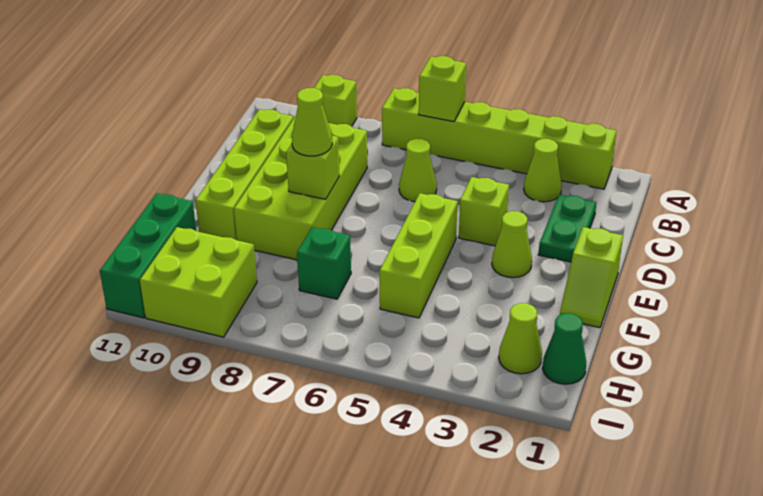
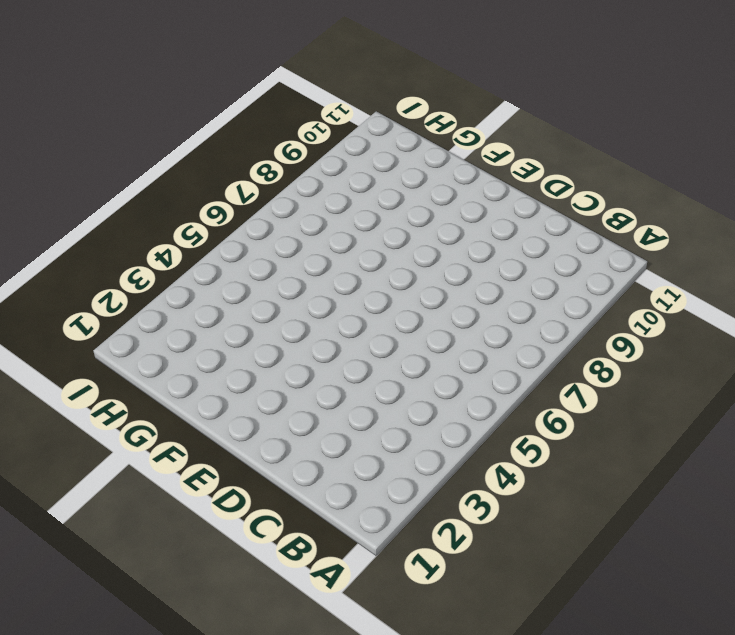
none -> lime 1x6 brick [382,88,616,189]
none -> lime 1x1 brick [314,75,357,126]
none -> lime 1x1 cone [524,139,562,202]

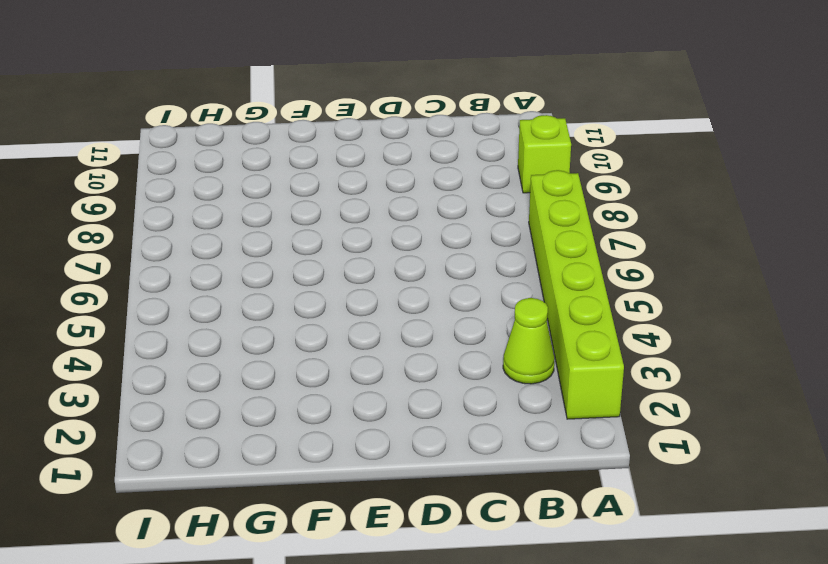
none -> green 1x2 plate [539,195,596,262]
none -> lime 1x1 cone [399,139,437,202]
none -> lime 2x4 brick [234,117,367,260]

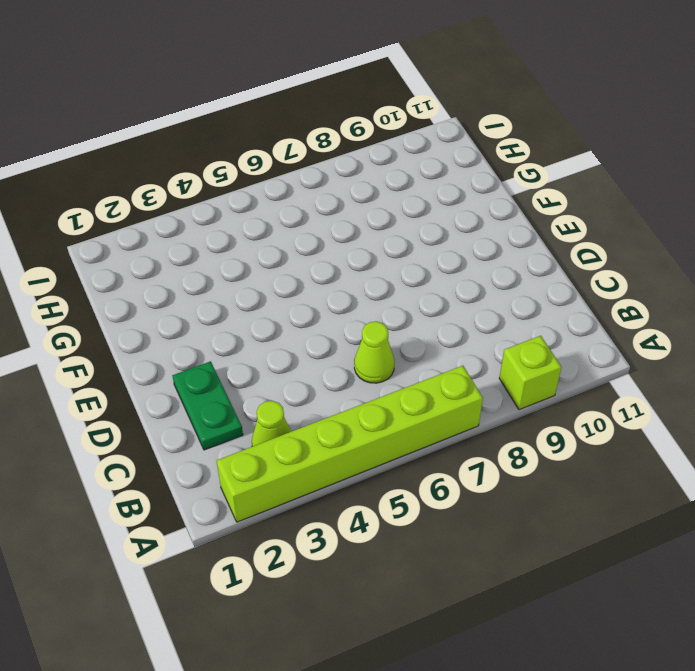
none -> lime 2x4 brick [234,117,367,260]
none -> lime 1x4 brick [195,109,294,240]
none -> lime 1x1 brick [459,177,509,246]

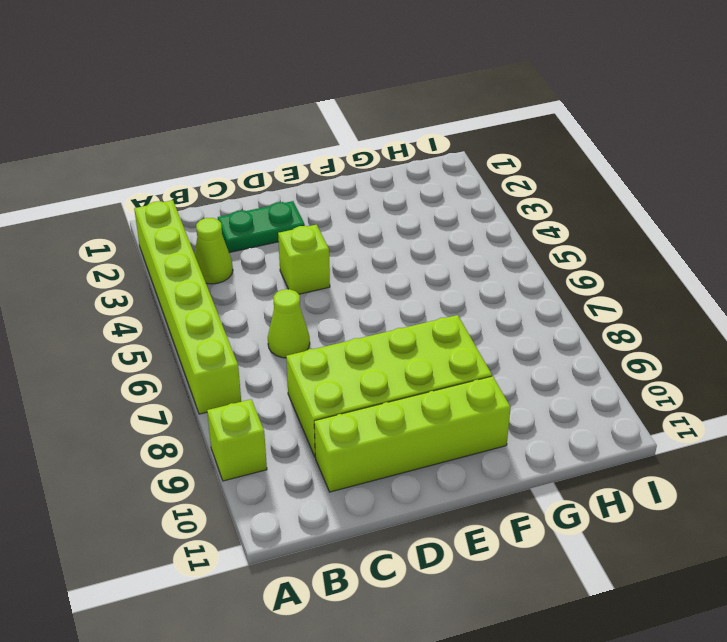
none -> lime 1x2 slope [560,227,623,328]
none -> lime 1x1 cone [492,211,532,278]
none -> lime 1x3 brick [379,193,458,318]

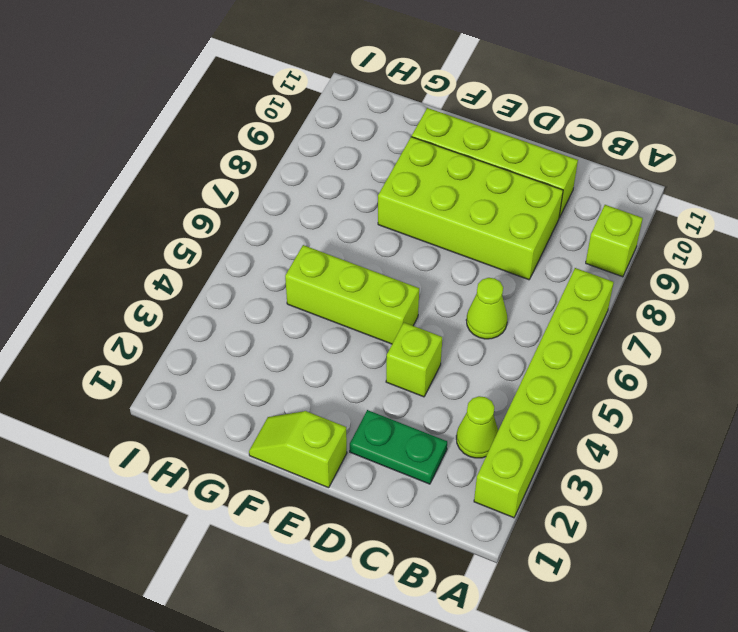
none -> lime 1x1 cone [492,211,532,278]
none -> green 1x1 brick [297,227,351,299]
none -> green 1x3 brick [100,193,196,318]

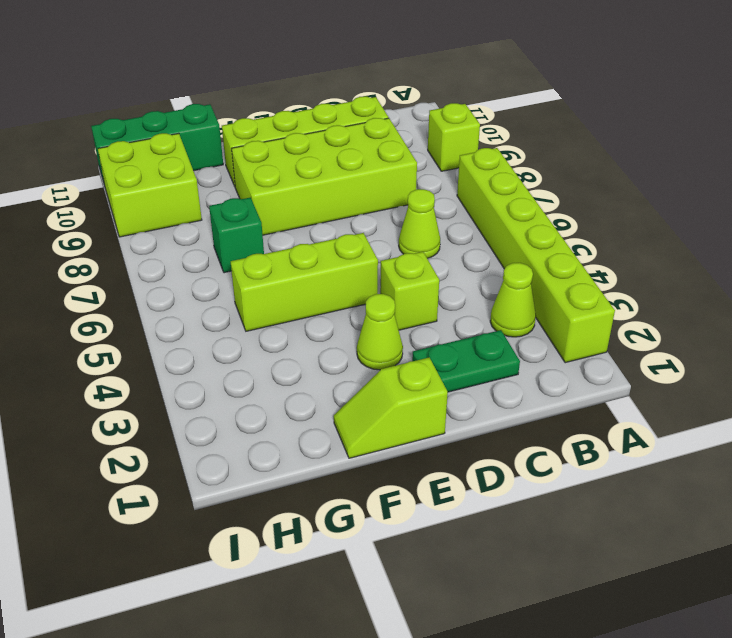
none -> green 1x1 cone [543,313,586,384]
none -> lime 1x1 cone [499,303,542,374]
none -> lime 1x1 brick [419,56,466,122]

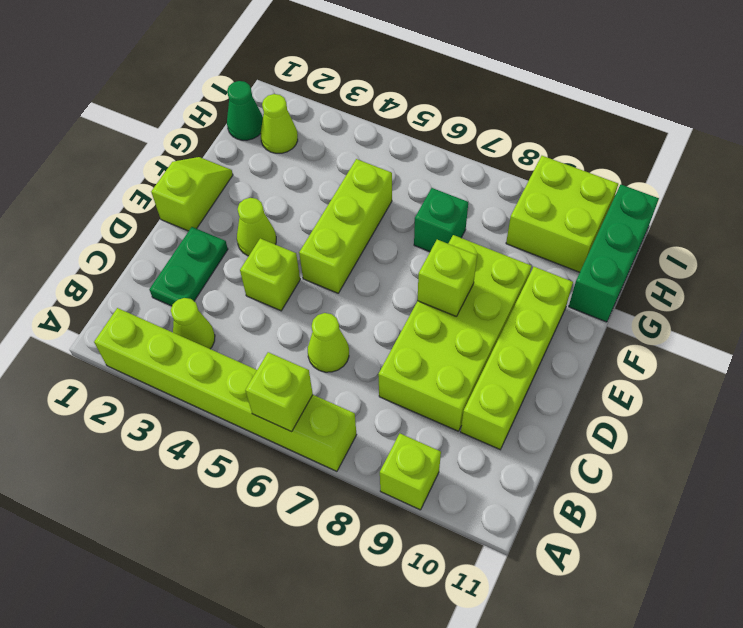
none -> lime 1x1 cone [292,88,332,156]

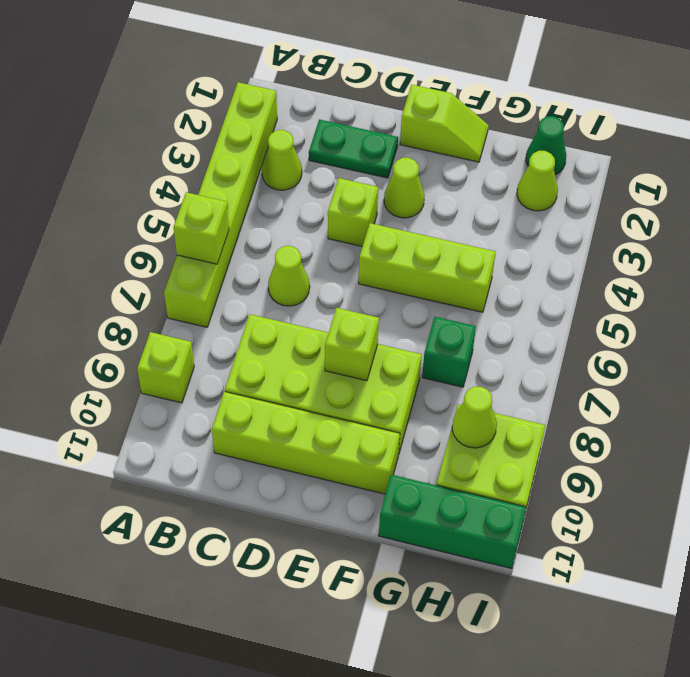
lime 1x1 cone [452,387,497,448] -> lime 1x1 cone moved to [292,88,332,156]

